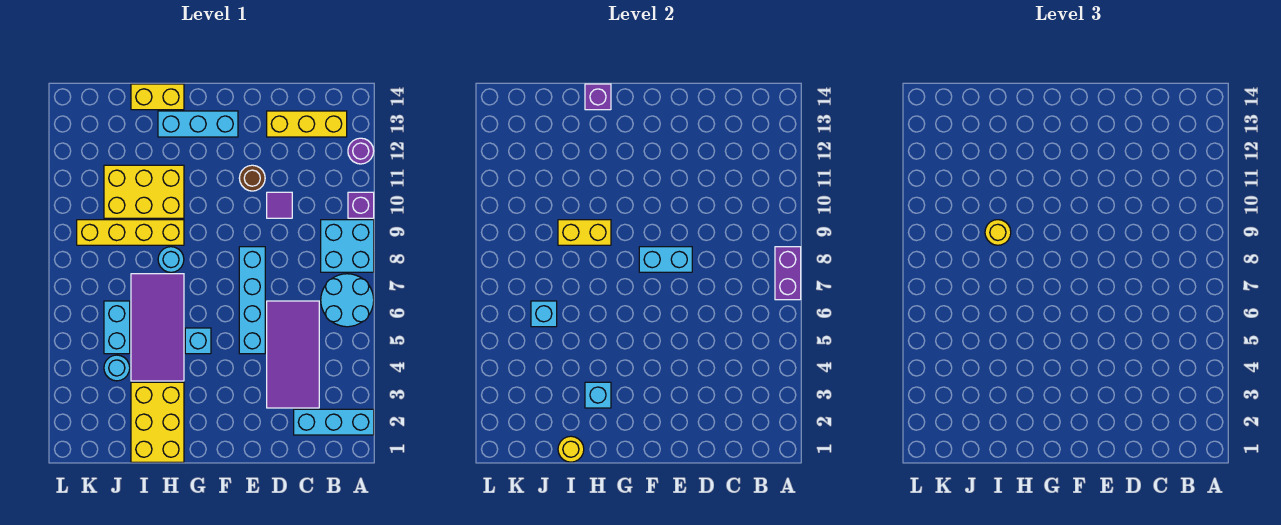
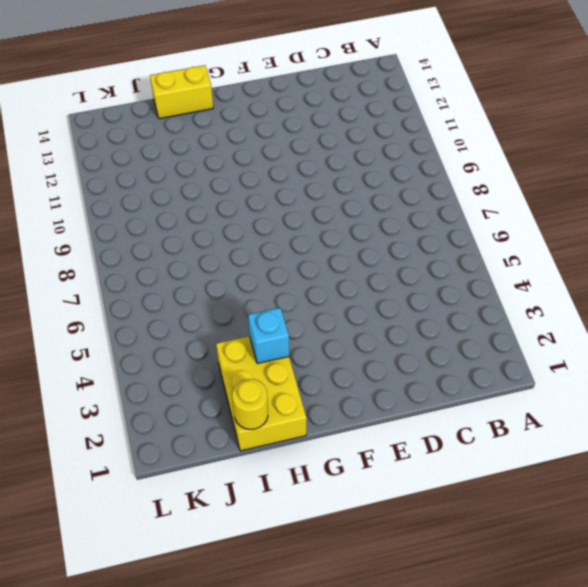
none -> cyan 1x3 brick [294,409,374,435]
none -> cyan 2x2 round brick [321,274,374,327]
none -> cyan 2x2 brick [321,220,374,272]

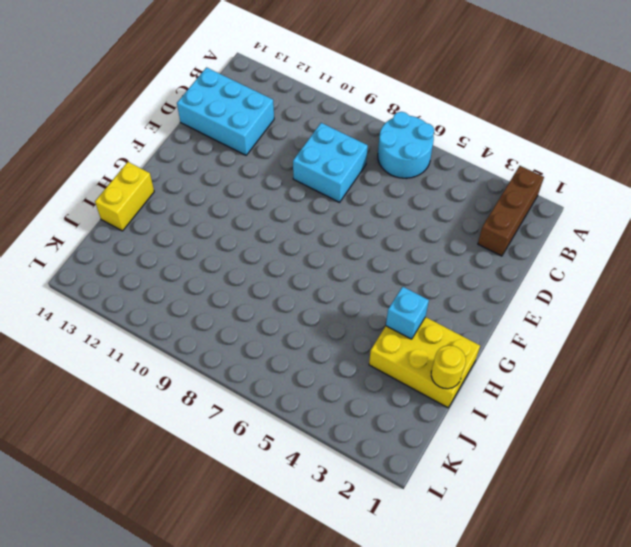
brown 1x3 brick [478,166,544,256] -> cyan 1x3 brick [294,409,374,435]
cyan 2x2 brick [293,123,368,202] -> cyan 2x2 brick moved to [321,220,374,272]
cyan 2x3 brick [177,67,274,155] -> yellow 1x3 brick [267,111,347,137]
none -> purple 1x1 brick [348,192,374,218]
none -> purple 1x1 round brick [348,138,374,164]
none -> purple 2x4 tile [267,301,319,408]

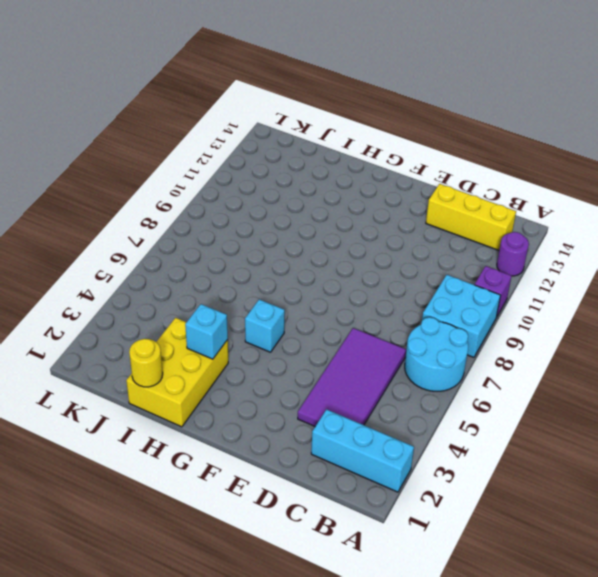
none -> purple 1x1 tile [267,192,292,218]
none -> cyan 1x4 brick [239,247,265,354]
none -> brown 1x1 round brick [239,165,265,191]

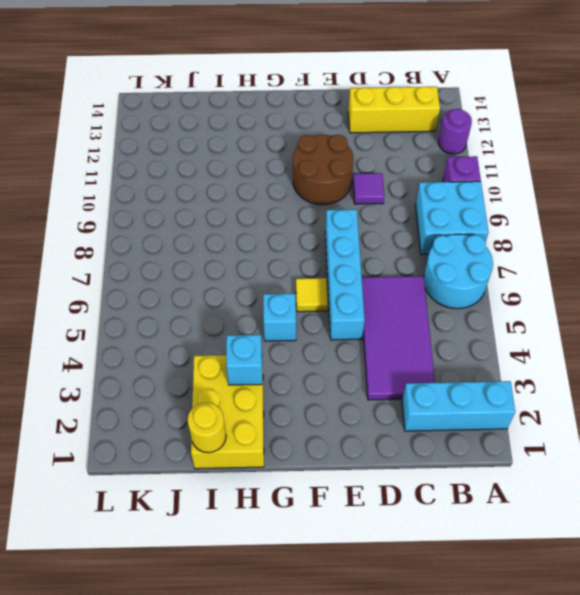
brown 2x2 round brick [293,135,353,205] -> brown 1x1 round brick [239,165,265,191]
yellow 1x1 tile [296,278,328,312] -> none
none -> cyan 1x3 brick [158,111,238,137]
none -> purple 2x4 tile [131,274,184,381]
none -> cyan 1x1 round brick [158,247,184,272]

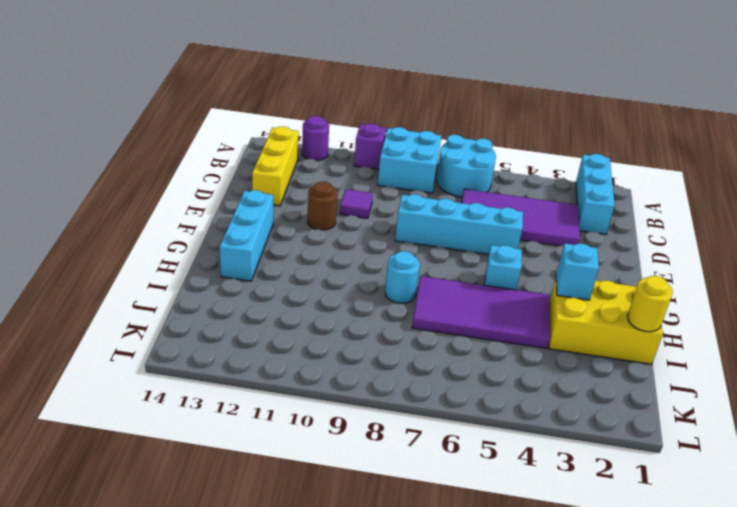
none -> yellow 1x4 brick [77,220,184,245]
none -> yellow 2x3 brick [104,165,184,218]
none -> yellow 1x2 brick [131,84,184,110]

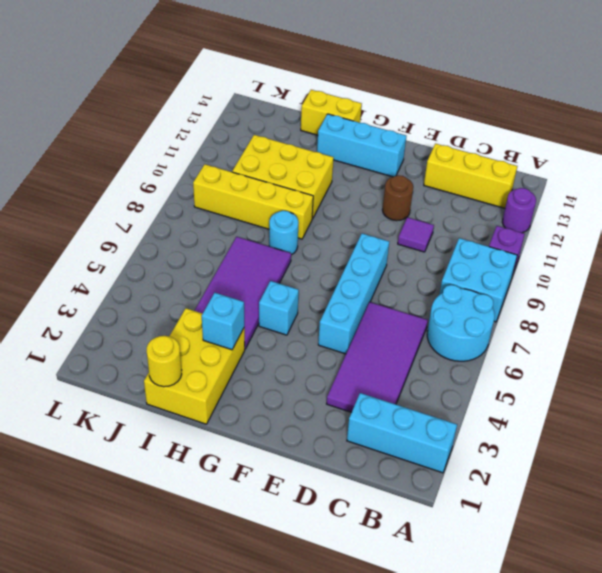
none -> cyan 1x1 round brick [104,355,130,381]
none -> cyan 1x2 brick [104,301,130,354]
none -> purple 1x2 brick [775,247,801,300]

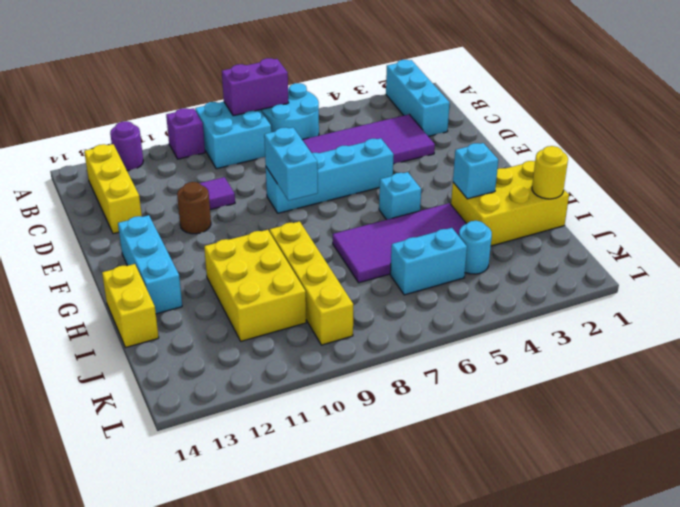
none -> cyan 1x1 round brick [158,247,184,272]
none -> yellow 1x2 brick [558,220,611,245]
none -> purple 1x1 brick [585,84,611,110]

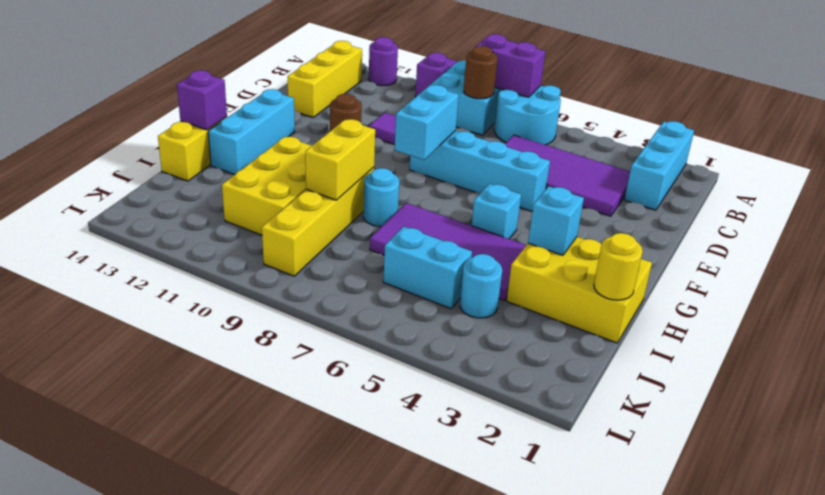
brown 1x1 round brick [464,46,498,99] -> none
none -> cyan 1x1 brick [531,301,557,327]
none -> yellow 1x1 round brick [985,220,1011,245]

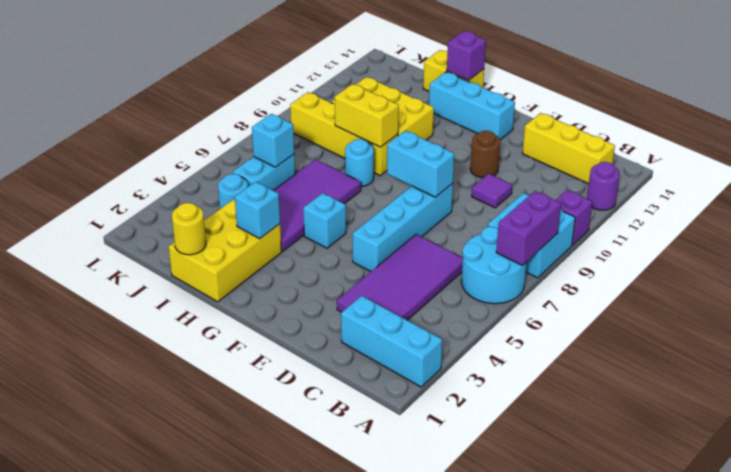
none -> yellow 1x1 round brick [985,220,1011,245]

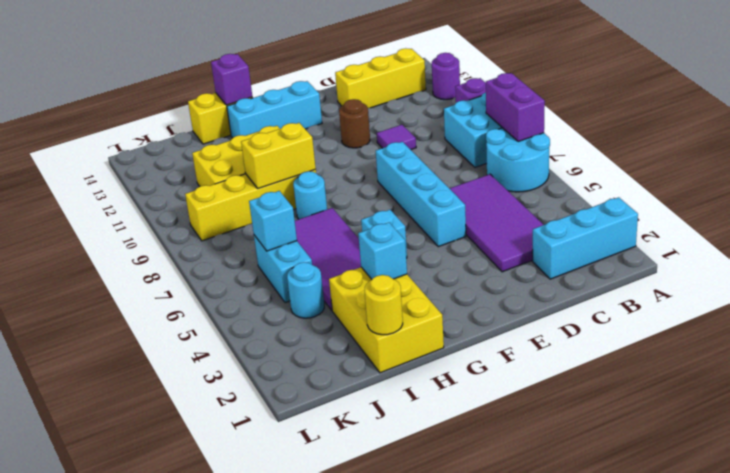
none -> cyan 1x2 brick [639,247,692,272]
none -> yellow 1x1 round brick [985,220,1011,245]

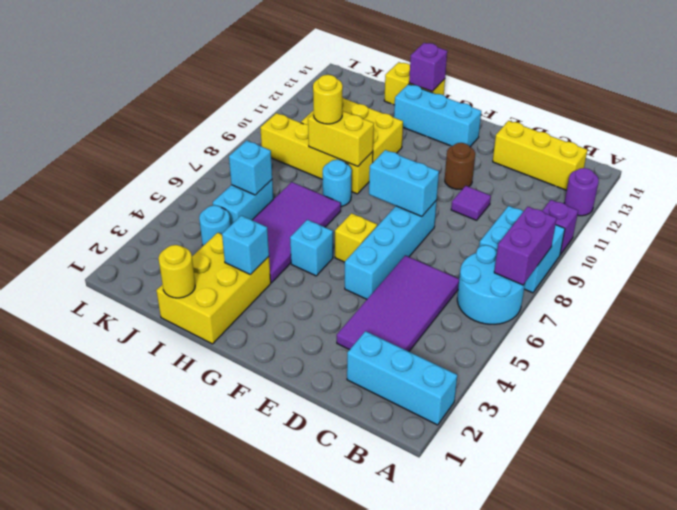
yellow 1x1 brick [335,213,377,262] -> none

